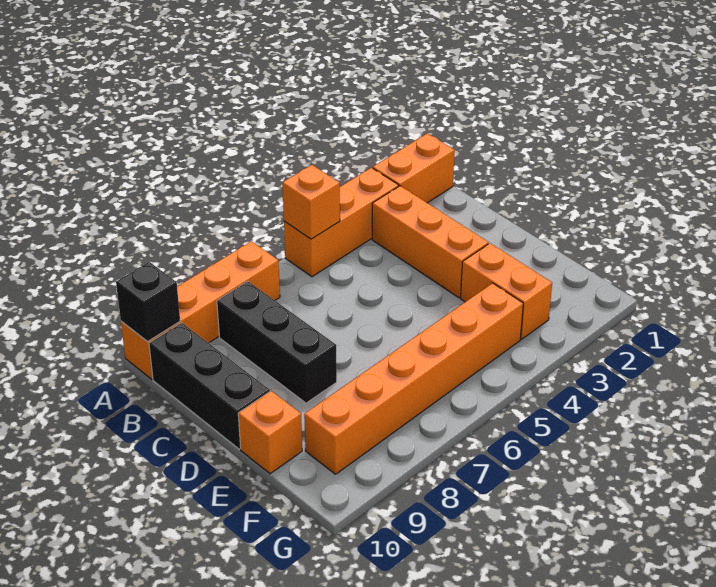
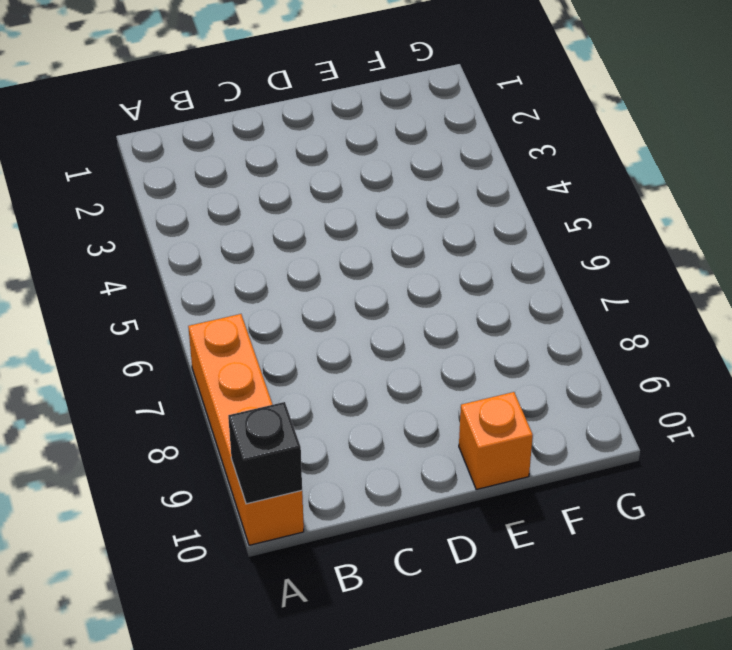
none -> orange 1x2 brick [373,133,455,203]
none -> orange 1x3 brick [284,168,399,277]

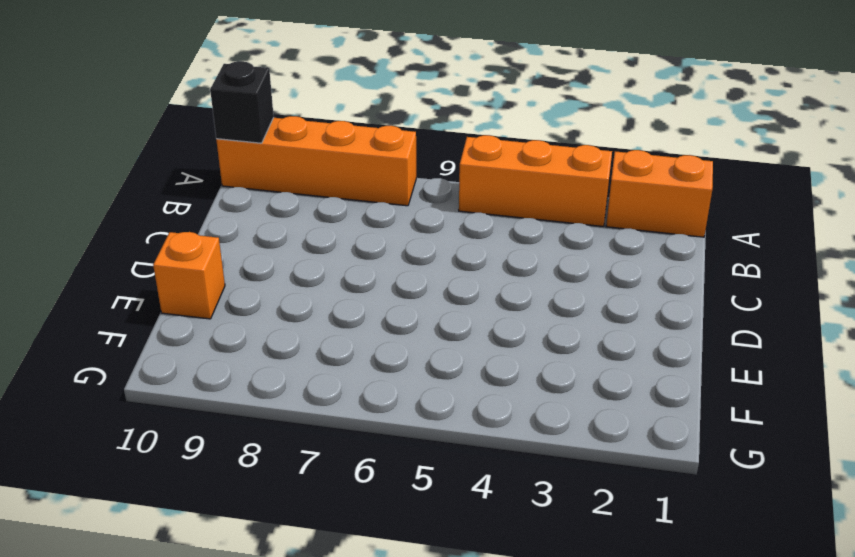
none -> orange 1x3 brick [372,186,489,298]
none -> black 1x3 brick [217,281,337,403]

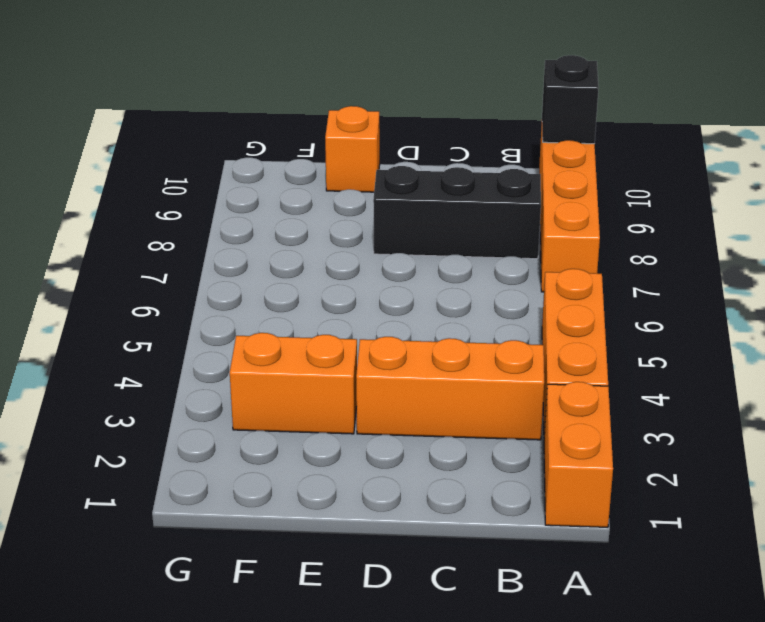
none -> black 1x3 brick [149,323,270,449]
none -> orange 1x6 brick [304,283,523,474]

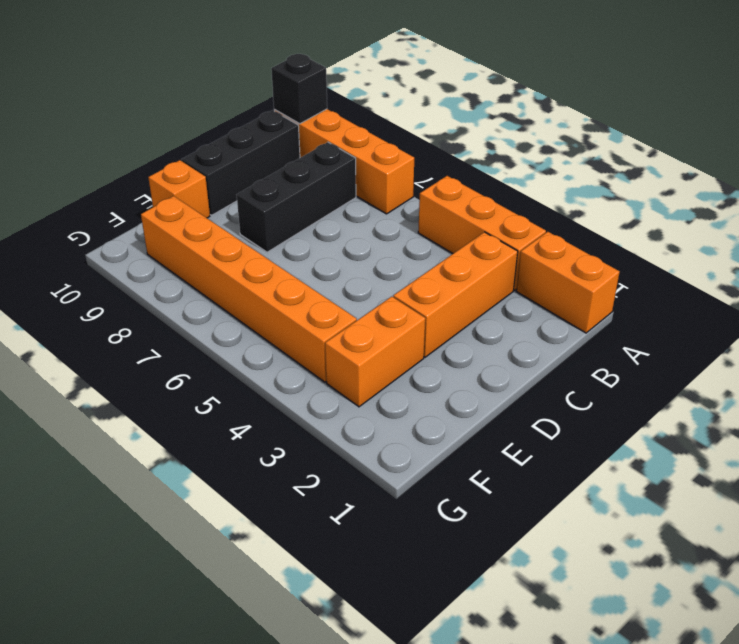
none -> orange 1x1 brick [283,165,340,239]

